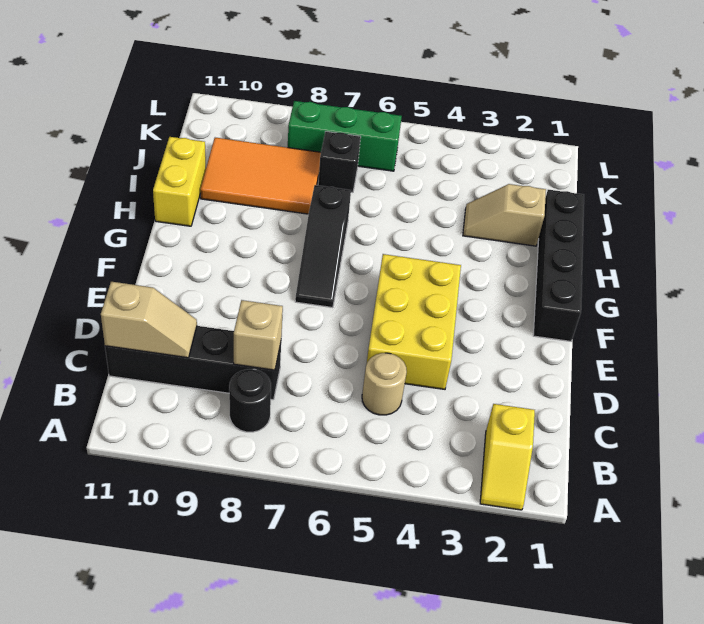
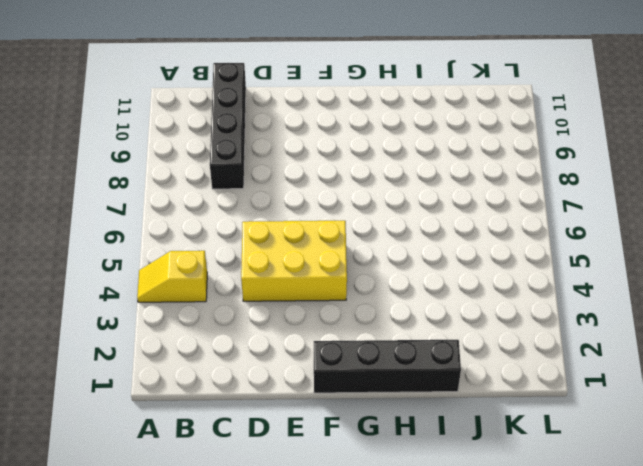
yellow 1x2 slope [137,251,207,302] -> yellow 1x2 slope moved to [480,404,535,510]
none -> black 1x1 round brick [229,369,271,432]
none -> tan 1x1 round brick [362,353,407,415]
none -> black 1x3 slope [295,185,351,308]

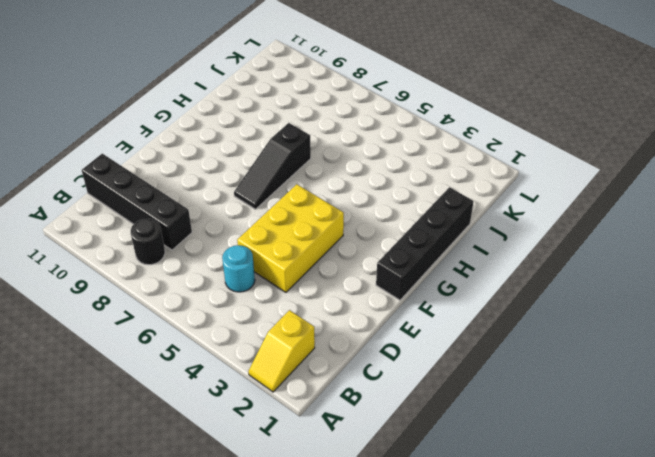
cyan 1x1 round brick [222,245,255,292] -> tan 1x1 round brick [362,353,407,415]
none -> yellow 1x2 brick [153,137,206,226]
none -> tan 1x2 slope [463,184,546,246]
none -> orange 2x3 tile [200,138,321,214]

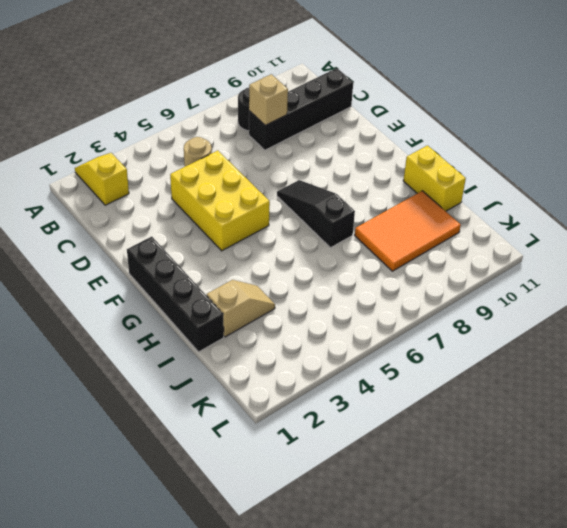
none -> black 1x1 brick [318,131,361,192]
none -> green 1x3 brick [288,101,402,171]
none -> tan 1x2 slope [101,282,197,358]

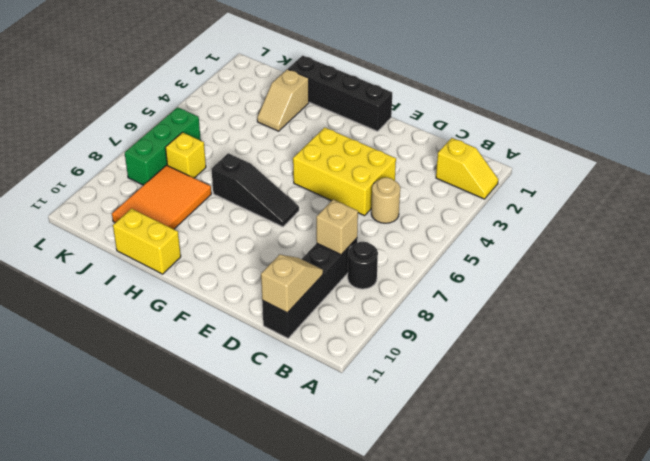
yellow 1x1 brick [165,132,206,178] -> black 1x1 brick [318,131,361,192]

